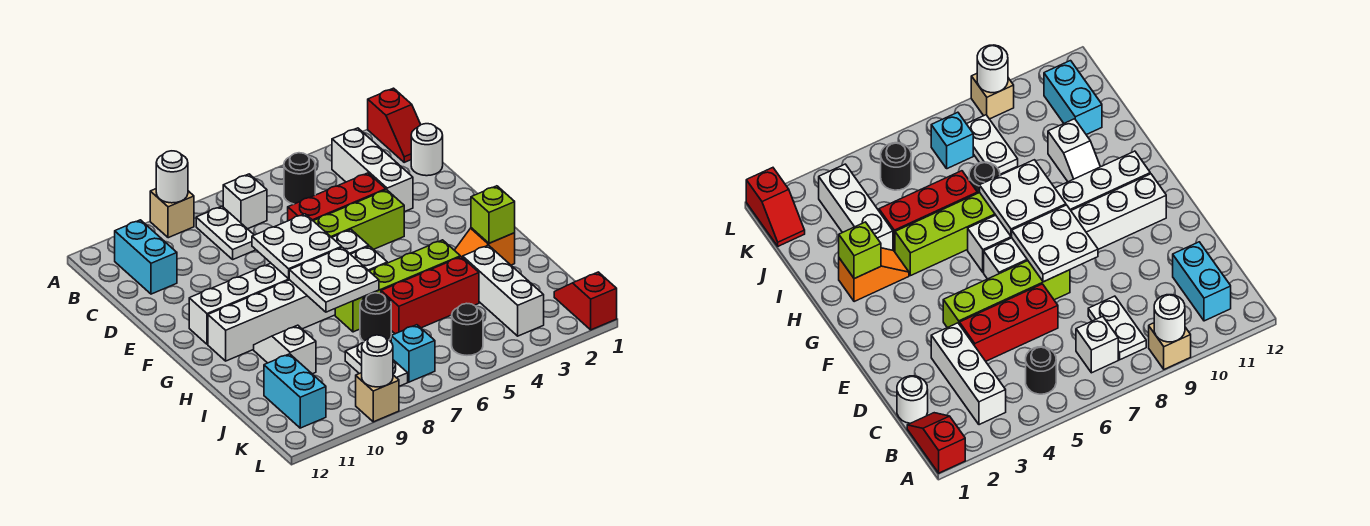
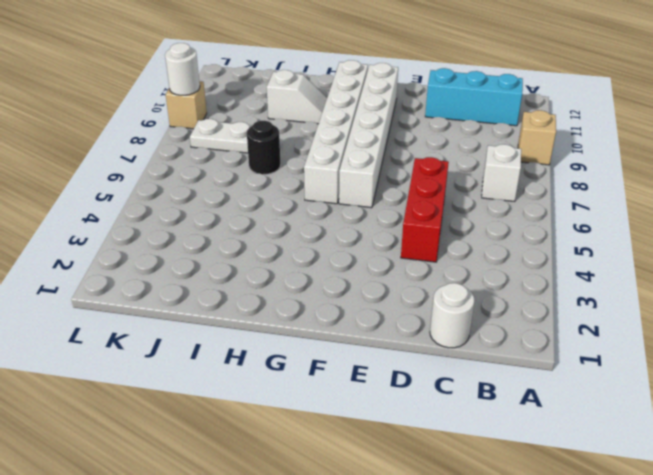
cyan 1x3 brick [425,68,523,126] -> cyan 1x2 brick [114,220,177,294]
none -> red 1x2 slope [368,88,421,162]
none -> white 1x3 brick [332,128,413,212]
none -> black 1x1 round brick [284,153,315,204]

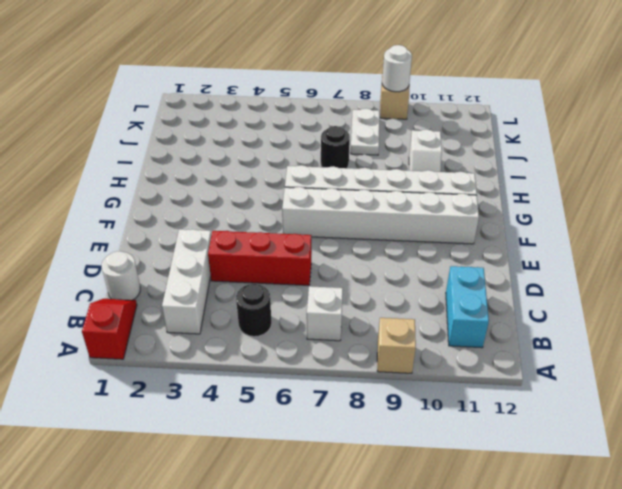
none -> white 1x2 plate [196,206,256,259]
none -> lime 1x4 brick [314,190,404,250]
none -> orange 1x2 slope [455,228,515,265]

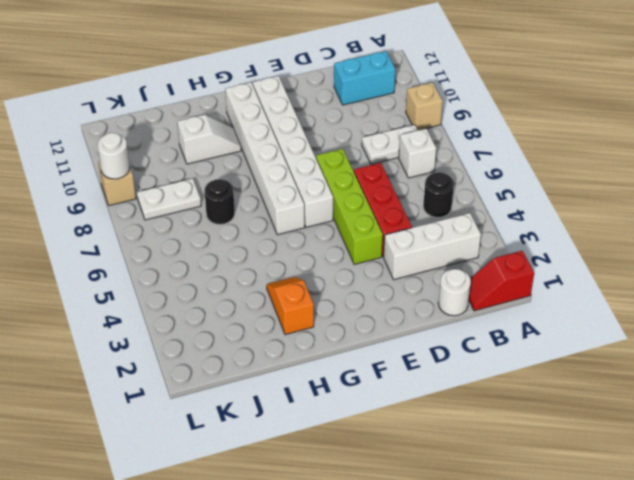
none -> lime 1x4 brick [335,240,460,332]
none -> white 1x3 brick [463,245,544,336]
none -> red 1x3 brick [381,257,479,334]

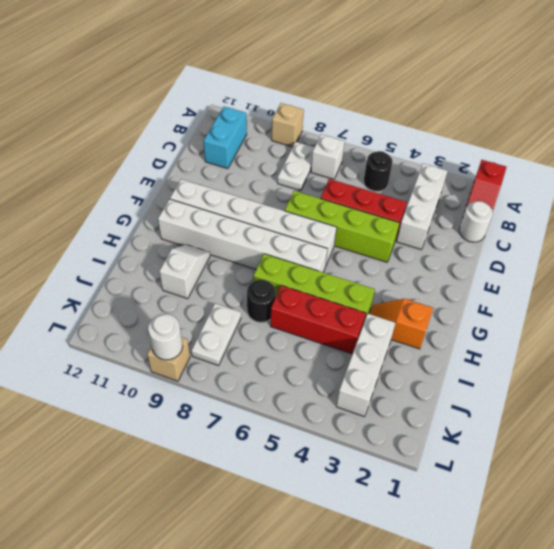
none -> cyan 1x2 brick [264,354,326,428]
none -> red 1x2 slope [554,272,617,330]
none -> black 1x1 round brick [452,303,483,355]

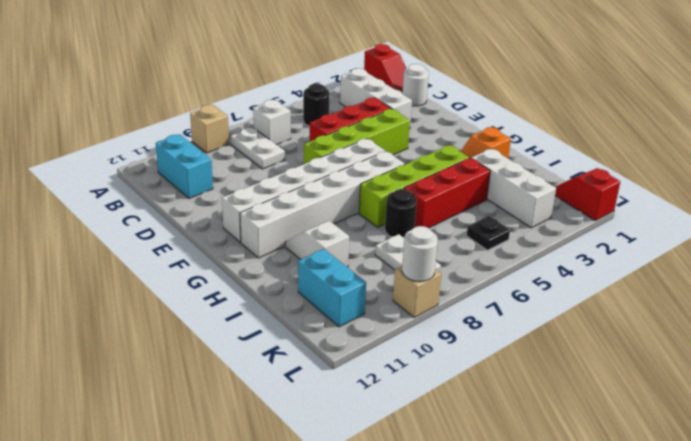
black 1x1 plate [467,216,510,250] -> black 1x1 round brick [452,303,483,355]
none -> cyan 1x1 brick [391,325,435,382]
none -> white 1x1 round brick [156,151,188,203]
none -> white 2x2 plate [252,214,342,279]

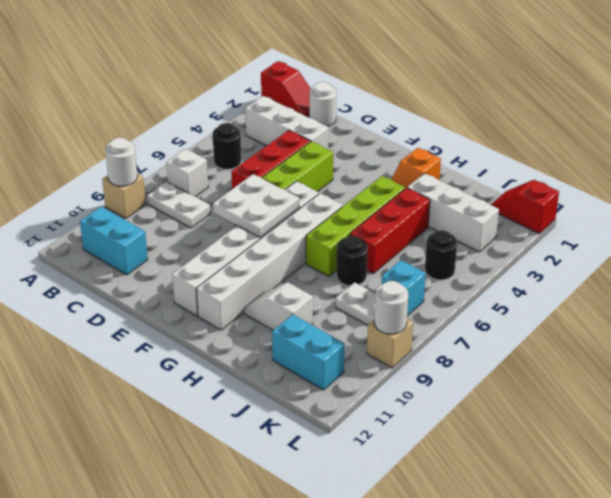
none -> white 2x2 plate [289,247,379,312]
none -> lime 1x1 brick [471,186,515,243]

